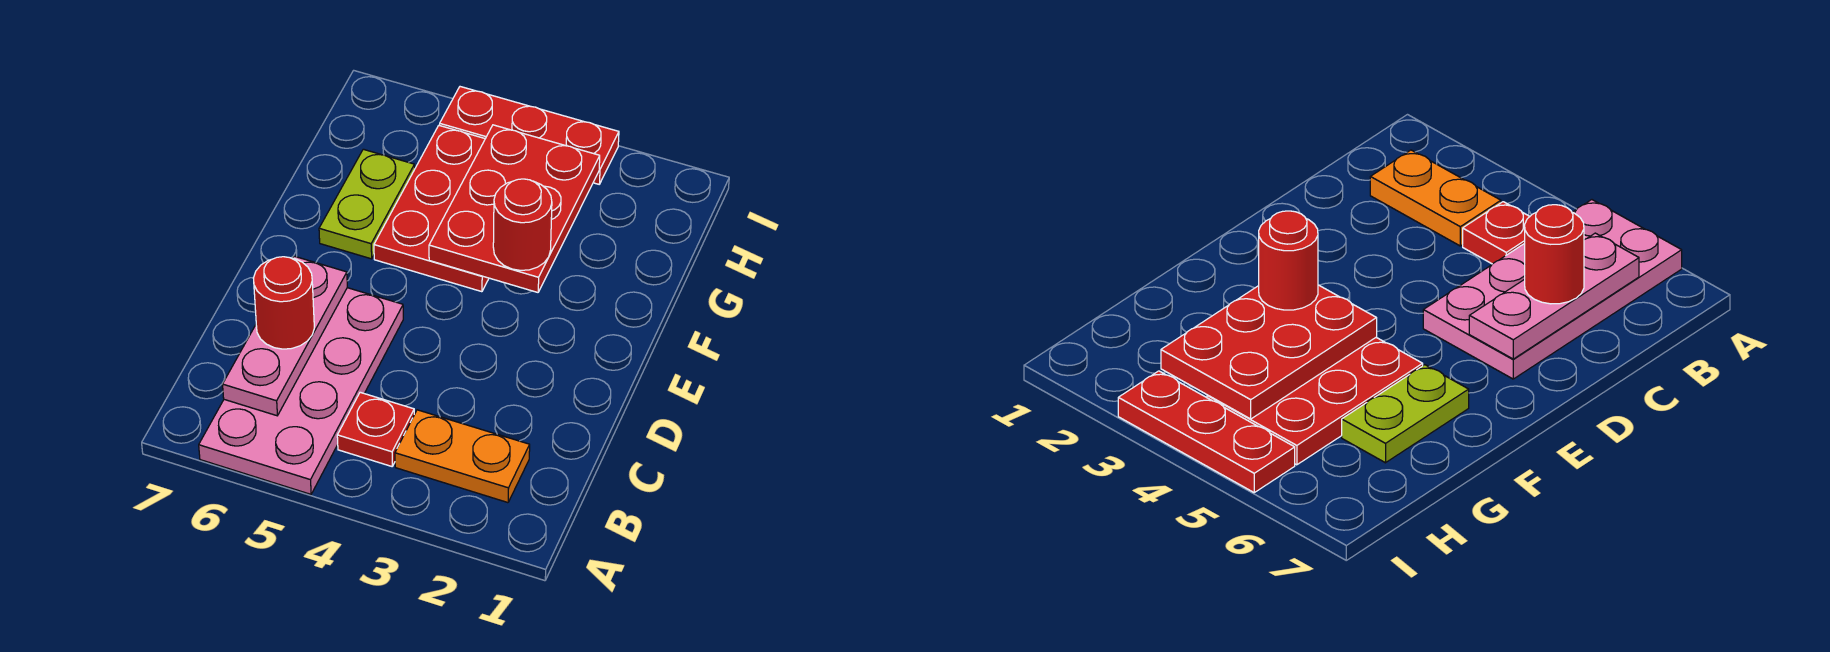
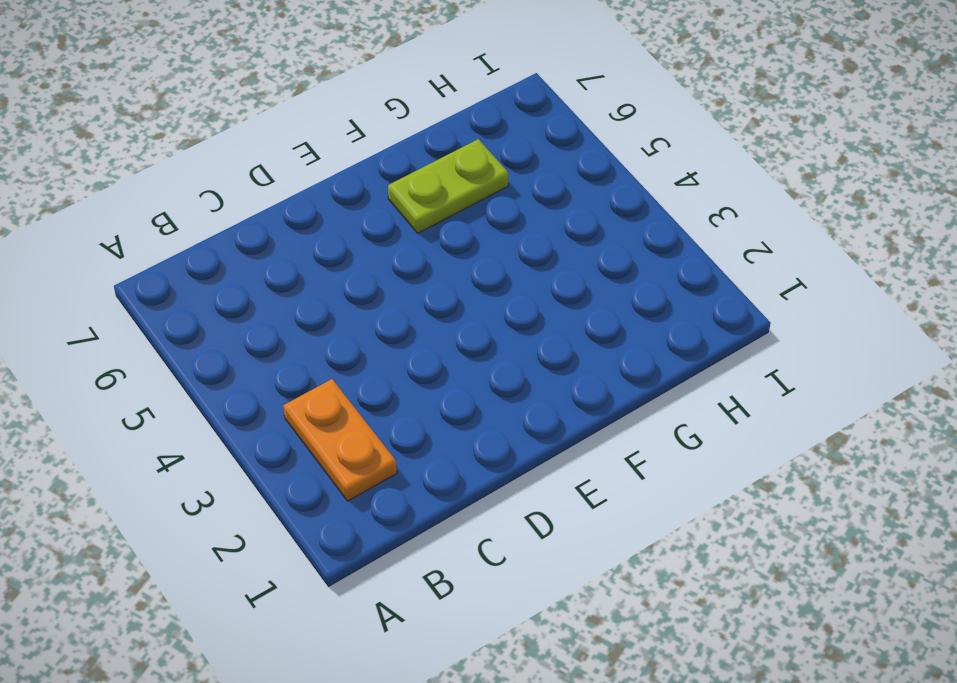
none -> pink 2x4 plate [199,288,403,494]
none -> red 1x1 plate [337,392,414,466]

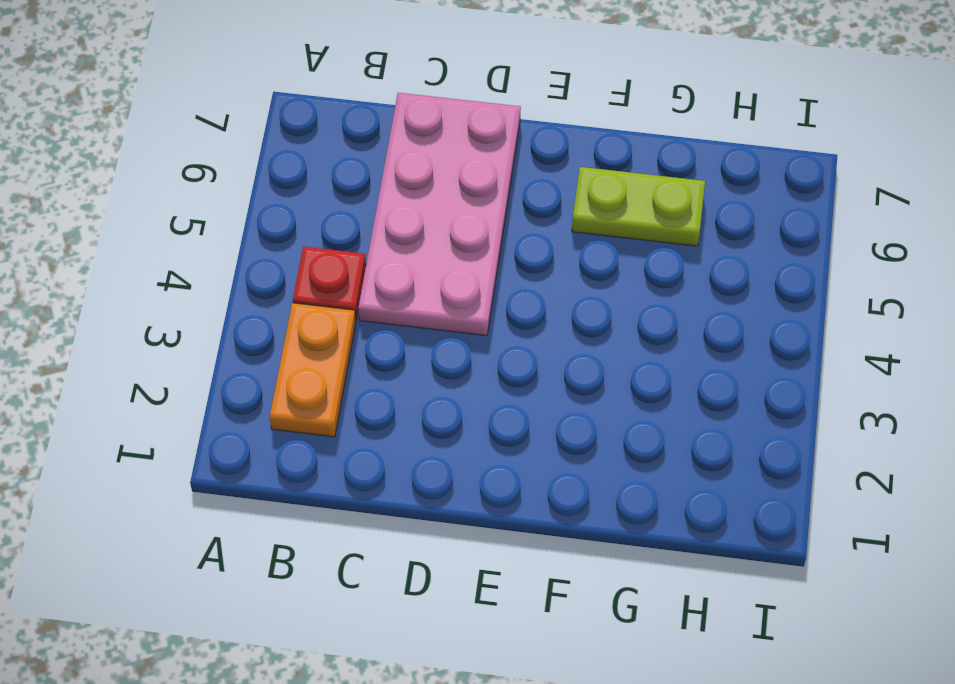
pink 2x4 plate [358,93,521,336] -> pink 2x4 plate turned to [199,288,403,494]
none -> red 2x3 plate [374,125,489,292]
none -> red 1x3 plate [440,87,619,184]

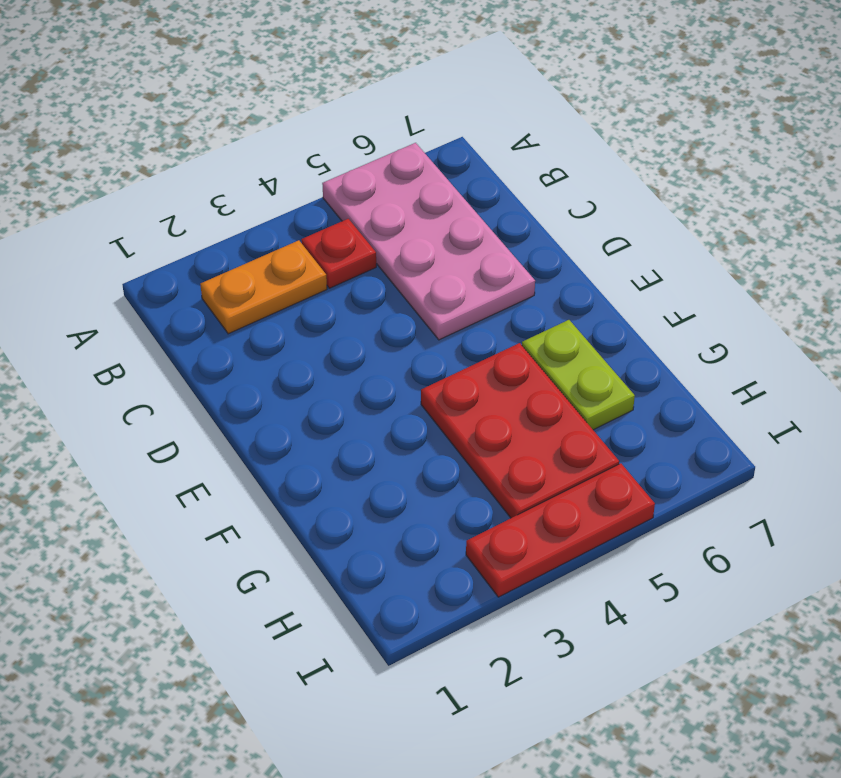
none -> pink 1x3 plate [223,256,347,416]
none -> red 2x3 plate [429,125,600,292]

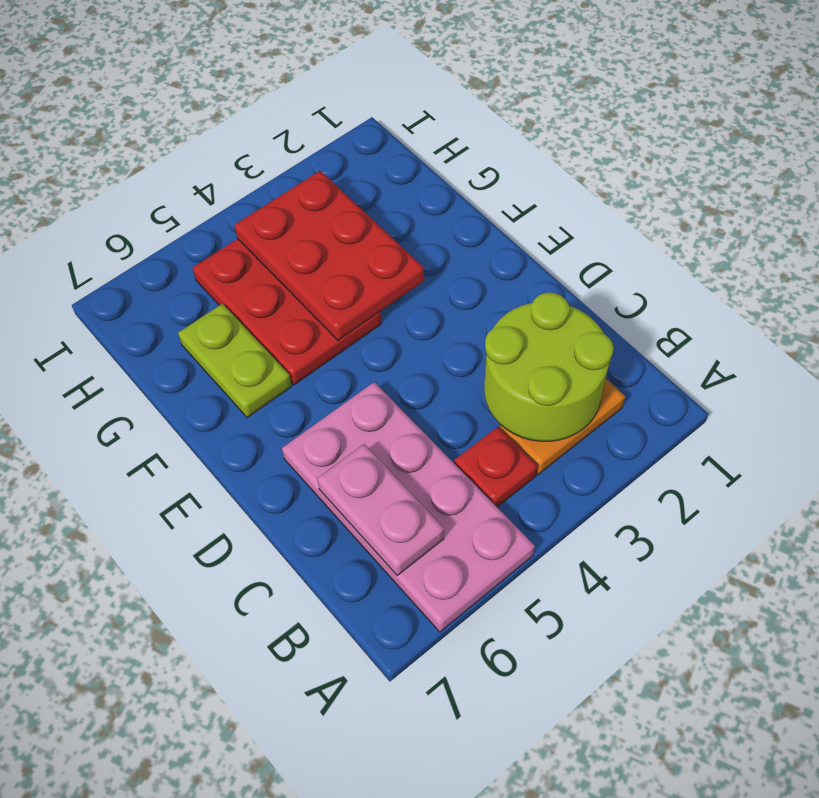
lime 2x2 round brick [484,292,614,441] -> none
pink 1x2 plate [317,444,444,575] -> pink 1x3 plate [223,256,347,416]
none -> red 1x3 plate [440,87,619,184]
none -> red 1x1 round brick [253,257,314,349]

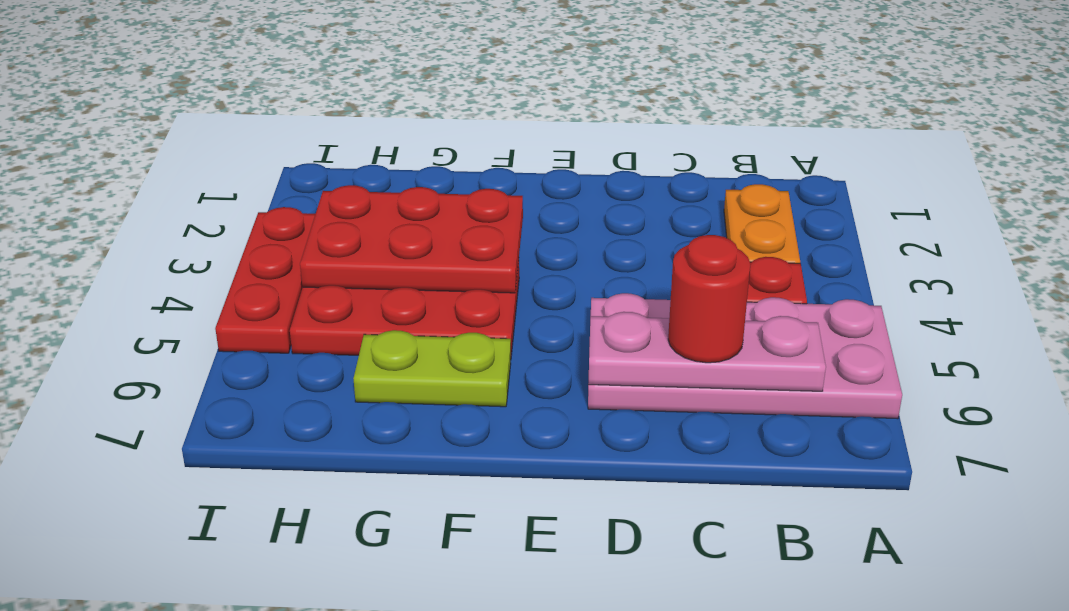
none -> red 1x1 round brick [493,179,552,270]

